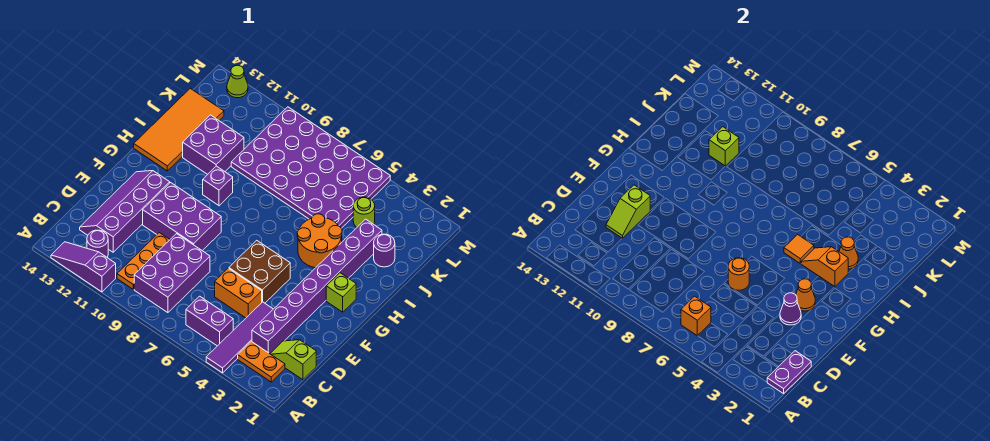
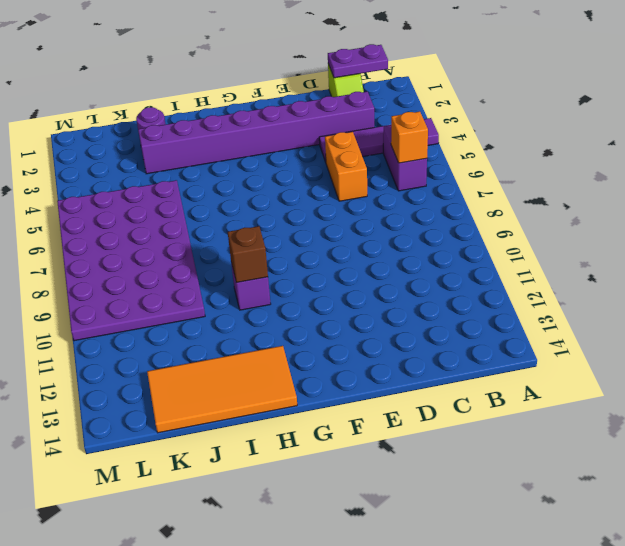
brown 1x1 brick [228,226,268,283] -> none
none -> purple 1x3 slope [51,242,116,292]
none -> orange 1x2 plate [238,341,285,382]
none -> purple 2x3 brick [134,234,210,313]
none -> orange 1x3 plate [117,233,170,289]

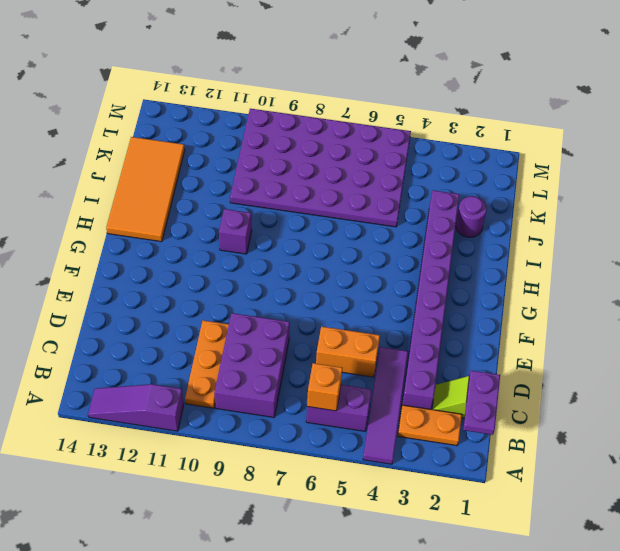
none -> purple 1x1 round brick [87,230,108,257]
none -> purple 2x4 slope [80,171,170,252]
none -> brown 2x2 brick [229,240,290,303]
none -> purple 2x3 brick [143,183,221,251]

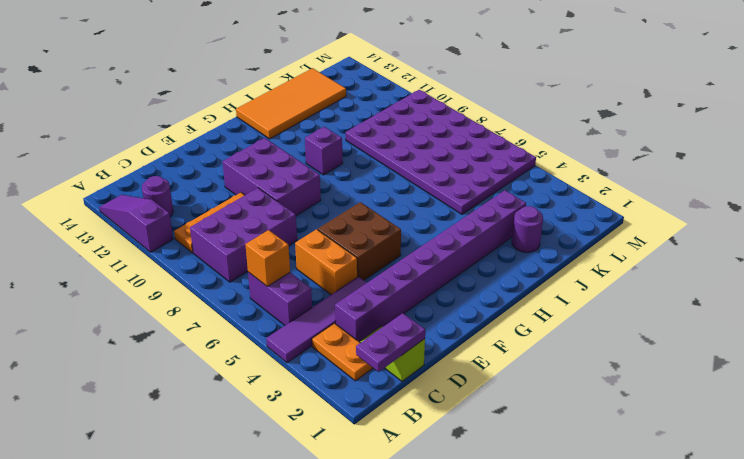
none -> purple 2x4 slope [80,171,170,252]
none -> lime 1x1 brick [326,273,356,312]
none -> orange 2x2 round brick [297,214,342,268]
none -> purple 2x2 brick [183,115,244,174]

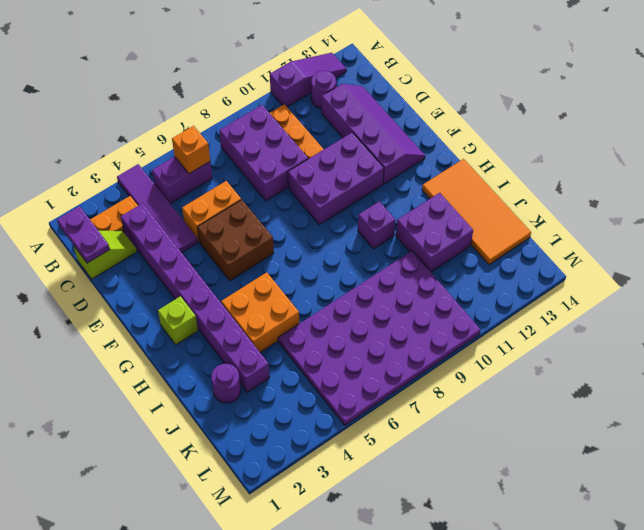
orange 2x2 brick [221,272,299,352] -> orange 2x2 round brick [297,214,342,268]
none -> lime 1x1 round brick [353,197,375,227]
none -> lime 1x1 cone [227,65,248,98]
none -> lime 1x2 slope [606,185,650,238]
none -> purple 1x1 cone [780,293,801,325]

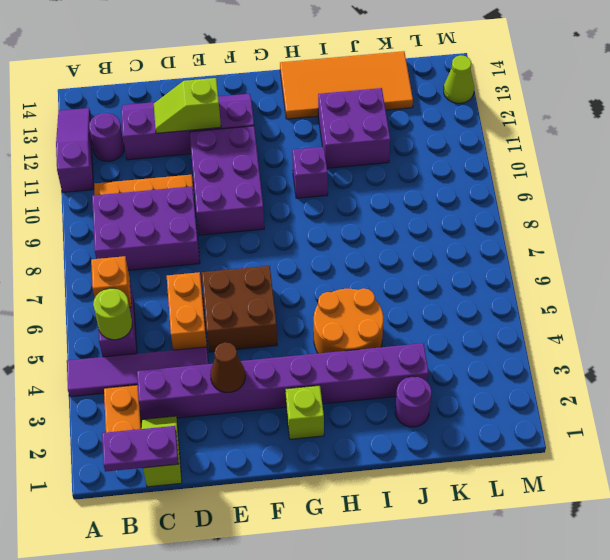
lime 1x1 round brick [93,288,132,340] -> lime 1x1 round brick moved to [353,197,375,227]
brown 1x1 cone [210,343,245,392] -> purple 1x1 cone [780,293,801,325]
none -> purple 4x6 plate [231,107,390,228]
none -> orange 1x1 round brick [728,258,749,290]
none -> orange 1x1 cone [796,279,815,311]
none -> orange 1x2 slope [801,247,848,287]

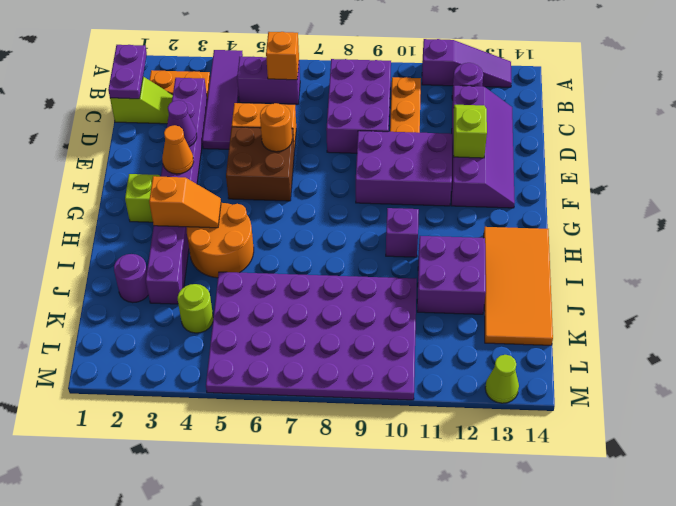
none -> orange 1x1 tile [784,235,814,263]
none -> orange 1x1 cone [839,237,858,269]
none -> lime 1x1 brick [709,127,739,166]

